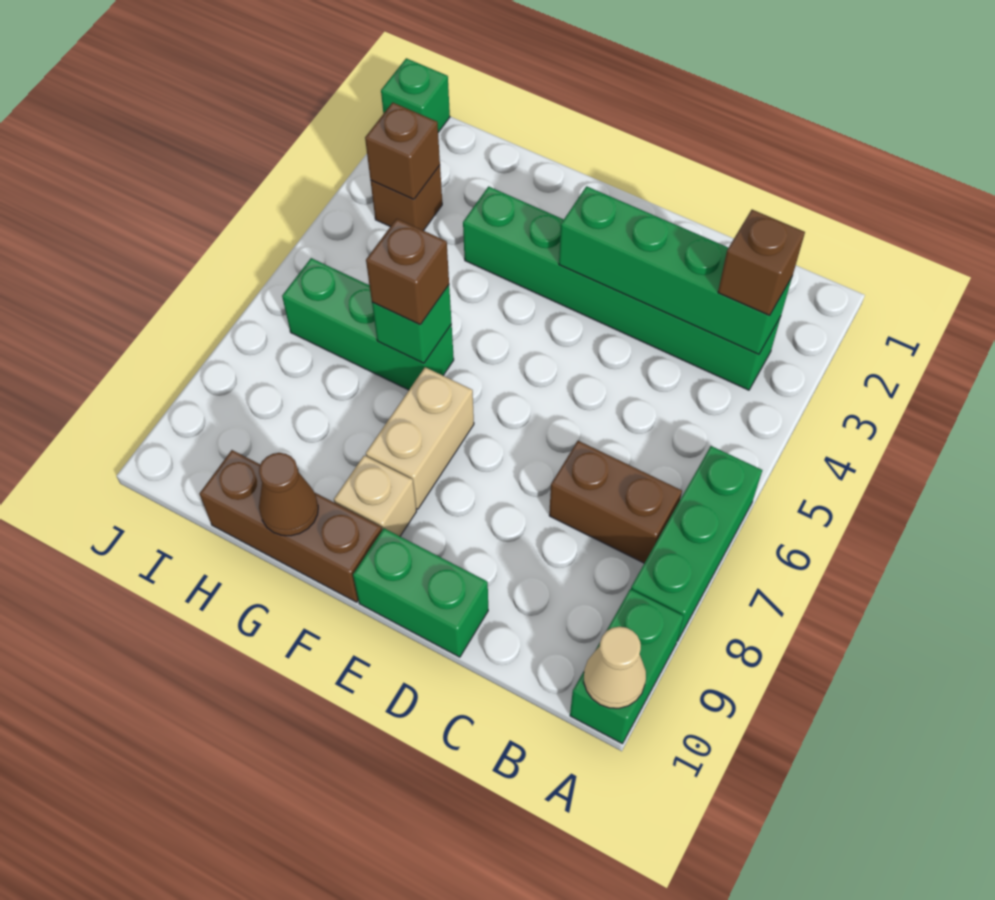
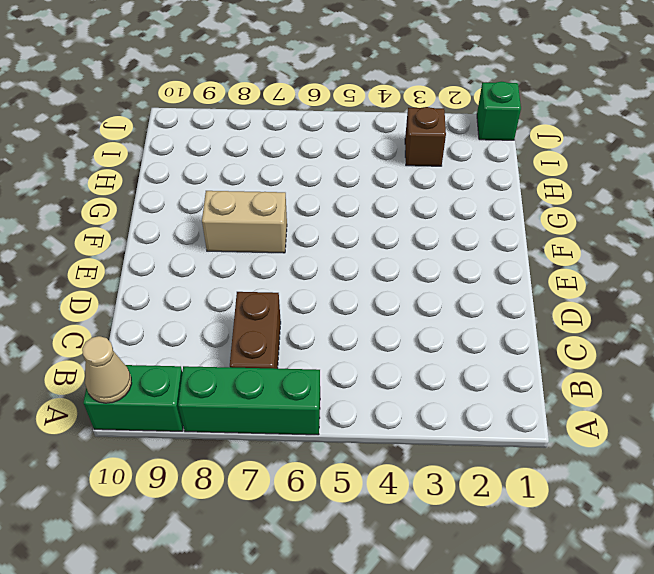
none -> green 1x6 brick [463,186,781,390]
none -> green 1x2 brick [353,528,488,657]
none -> tan 1x1 brick [334,455,416,536]

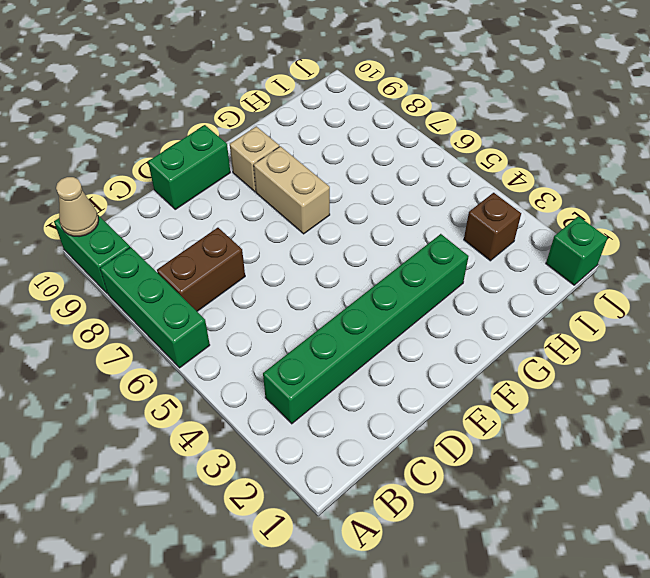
none -> brown 1x3 brick [199,450,382,602]
none -> green 1x3 brick [282,258,454,390]
none -> green 1x4 brick [559,186,792,355]

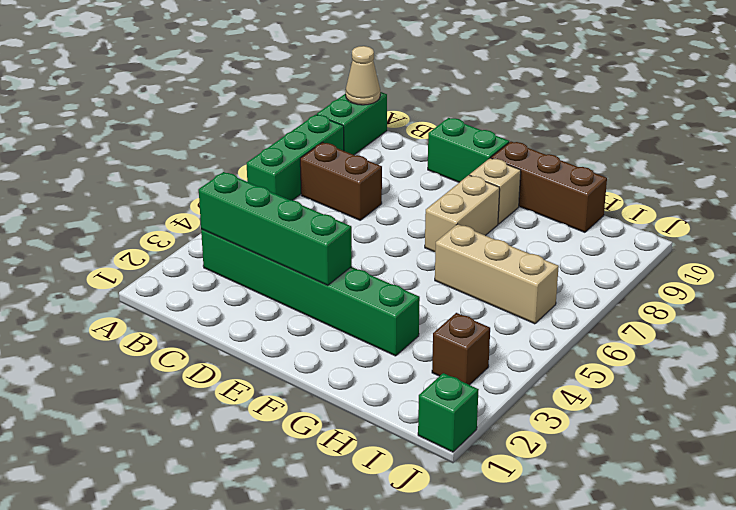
tan 1x3 brick [435,224,559,324] -> green 1x3 brick [282,258,454,390]
none -> green 1x1 brick [372,285,452,363]
none -> brown 1x1 cone [259,453,318,536]
none -> brown 1x1 brick [365,102,440,199]

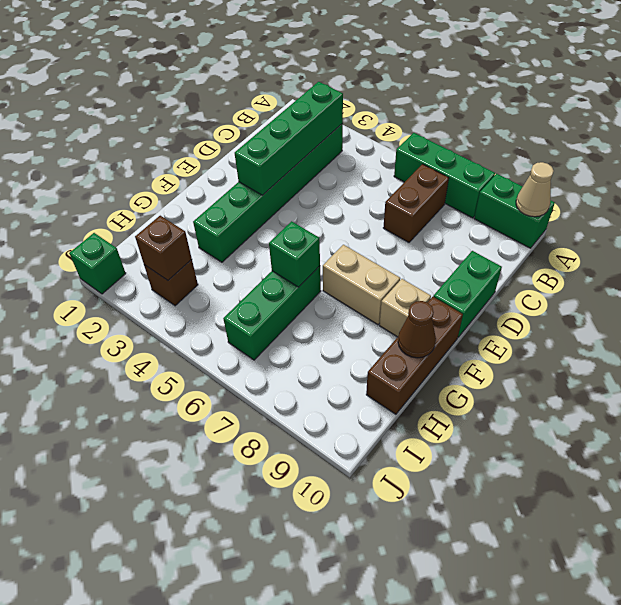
none -> brown 1x1 brick [718,210,805,316]
none -> brown 1x1 brick [366,219,449,325]

